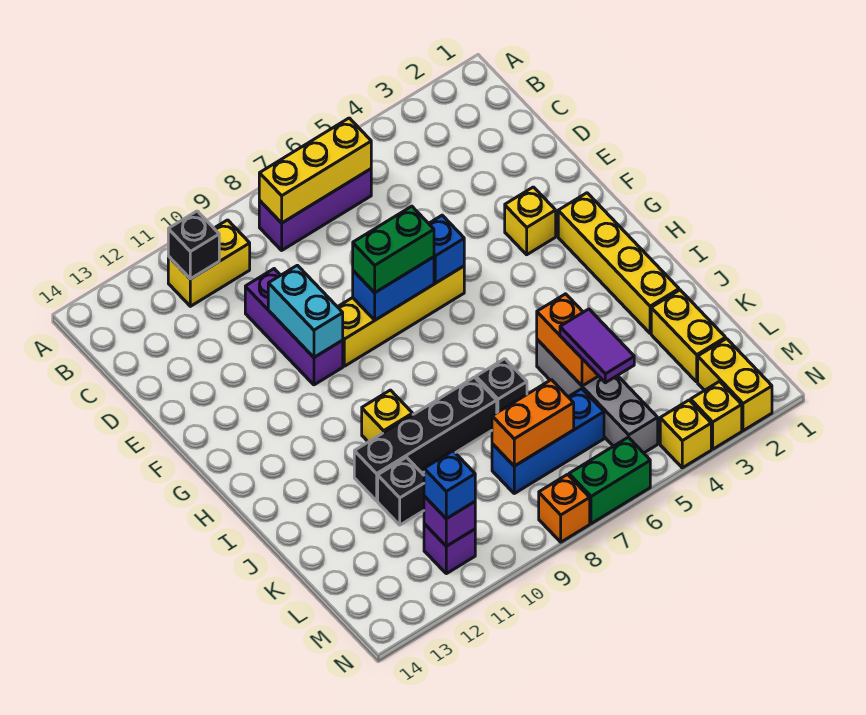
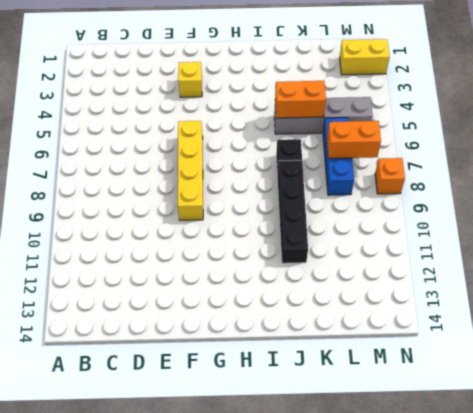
orange 1x2 brick [327,121,381,159] -> orange 1x2 brick turned to [492,380,574,466]
none -> purple 1x3 brick [259,169,371,250]
none -> yellow 1x2 brick [168,220,250,306]
none -> purple 1x3 brick [245,269,343,385]
none -> yellow 1x4 brick [558,193,679,333]

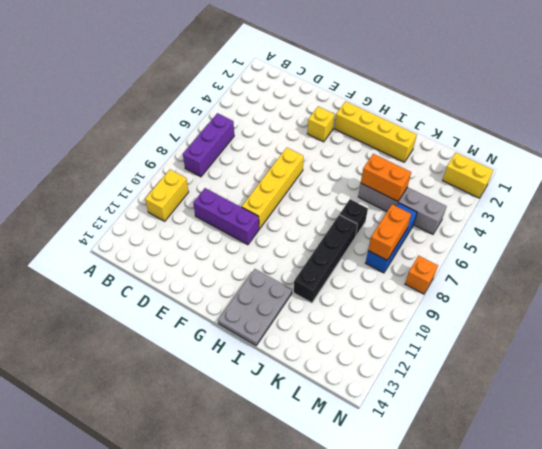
grey 2x3 plate [218,269,292,345] -> none
none -> yellow 1x1 brick [362,390,413,442]
none -> yellow 1x2 brick [651,290,726,382]
none -> black 1x1 brick [378,457,424,525]
none -> purple 1x1 brick [424,524,475,574]

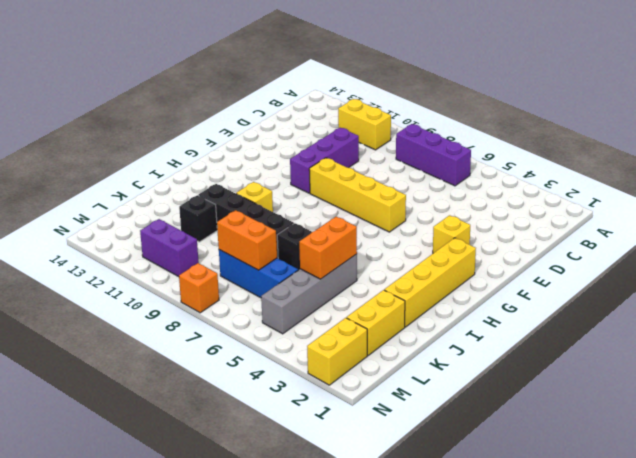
purple 1x2 brick [140,219,199,277] -> purple 1x1 brick [424,524,475,574]
none -> yellow 1x1 brick [691,382,742,449]
none -> yellow 1x1 brick [660,400,711,468]
none -> green 1x2 brick [569,437,650,524]
none -> yellow 1x3 brick [259,118,371,223]

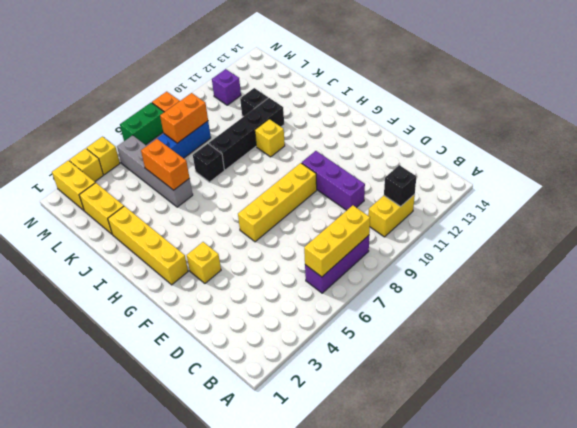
none -> cyan 1x2 brick [268,265,343,357]
none -> blue 1x1 brick [429,215,464,283]
none -> blue 1x2 brick [353,257,434,320]
none -> purple 1x1 brick [424,496,475,546]

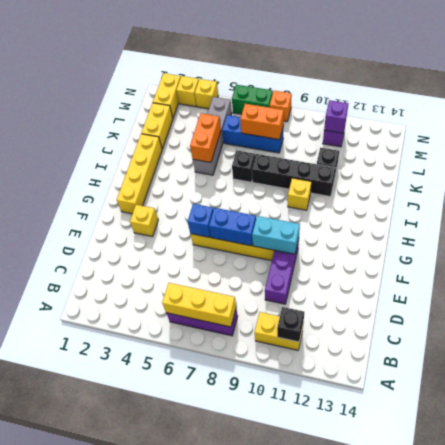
cyan 1x2 brick [252,216,300,254] -> cyan 1x2 brick turned to [268,265,343,357]
none -> green 1x2 brick [353,206,434,293]
none -> purple 1x2 tile [560,309,634,383]
none -> blue 1x1 brick [424,451,475,519]

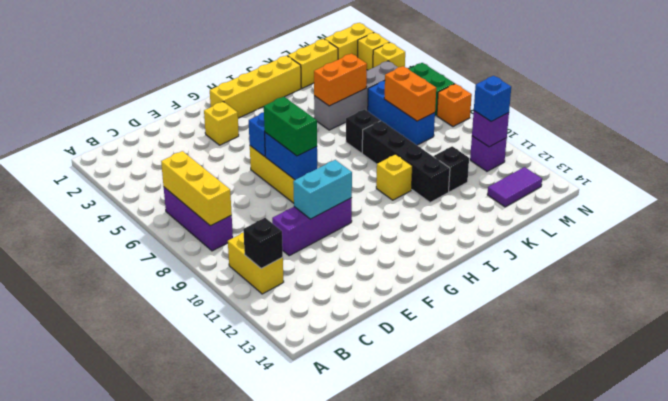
purple 1x2 tile [487,167,542,207] -> purple 1x2 tile moved to [560,309,634,383]

